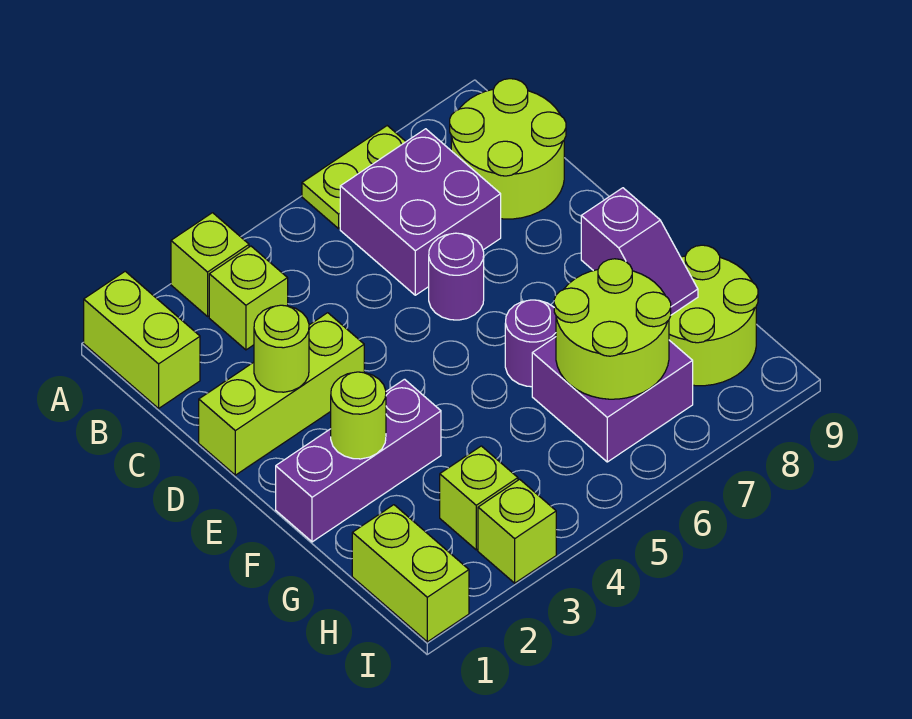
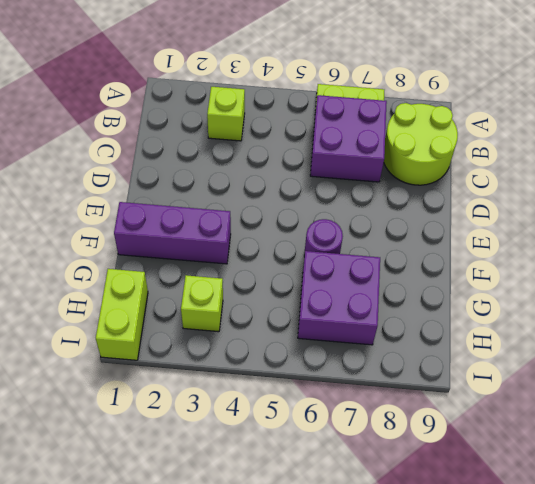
none -> lime 1x2 brick [84,271,200,408]
none -> lime 1x1 brick [171,213,249,316]
none -> lime 1x3 brick [199,313,364,475]

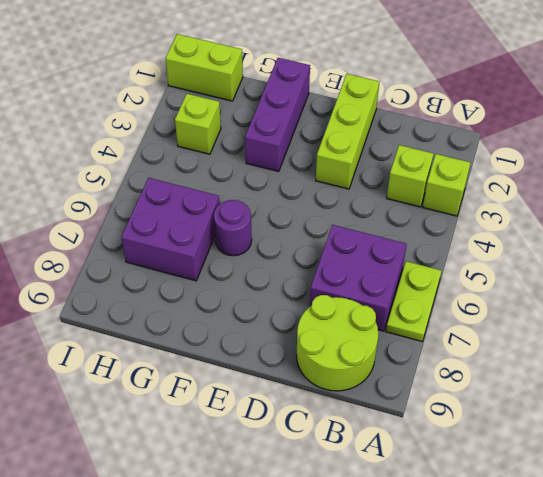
none -> lime 1x2 brick [84,271,200,408]
none -> purple 1x1 round brick [429,233,484,320]
none -> lime 2x2 round brick [669,245,758,386]

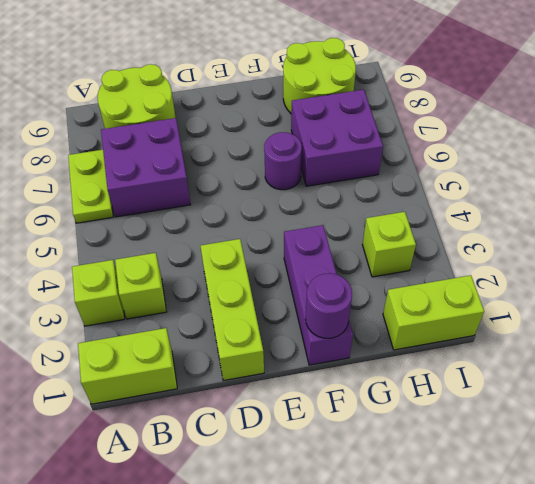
purple 1x1 round brick [306,273,352,338] -> purple 1x1 round brick moved to [429,233,484,320]
none -> lime 1x1 brick [478,479,556,583]
none -> lime 1x1 round brick [254,305,309,392]
none -> lime 1x1 round brick [331,372,386,459]

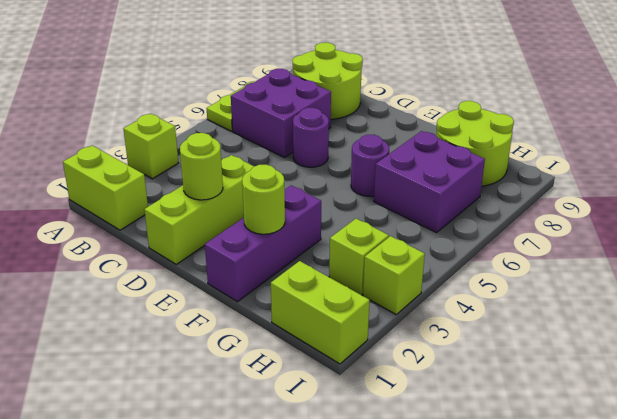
none -> lime 1x1 brick [209,246,288,350]
none -> purple 1x2 slope [581,188,698,315]
none -> lime 2x2 round brick [554,259,671,399]

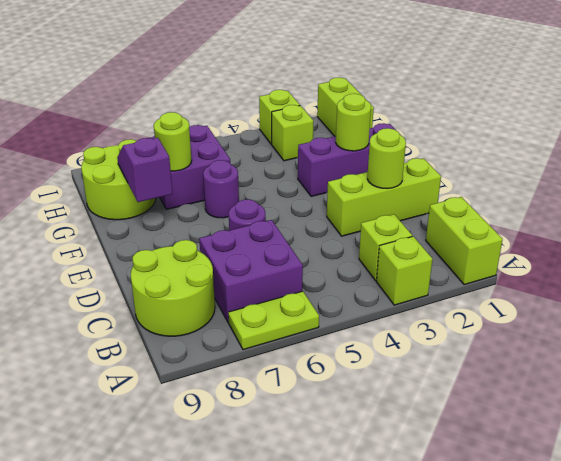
lime 1x1 round brick [154,112,192,171] -> lime 2x2 round brick [554,259,671,399]

